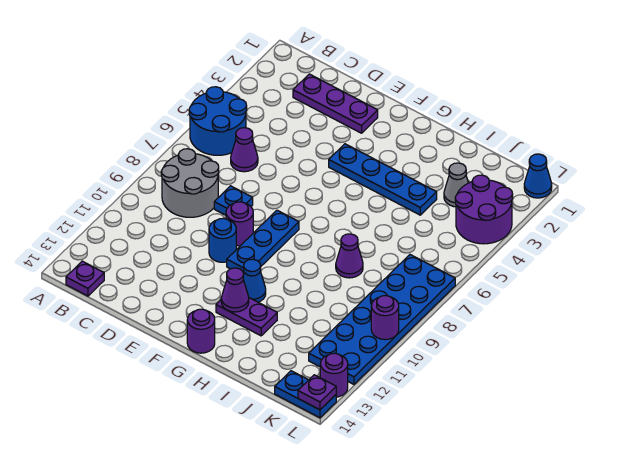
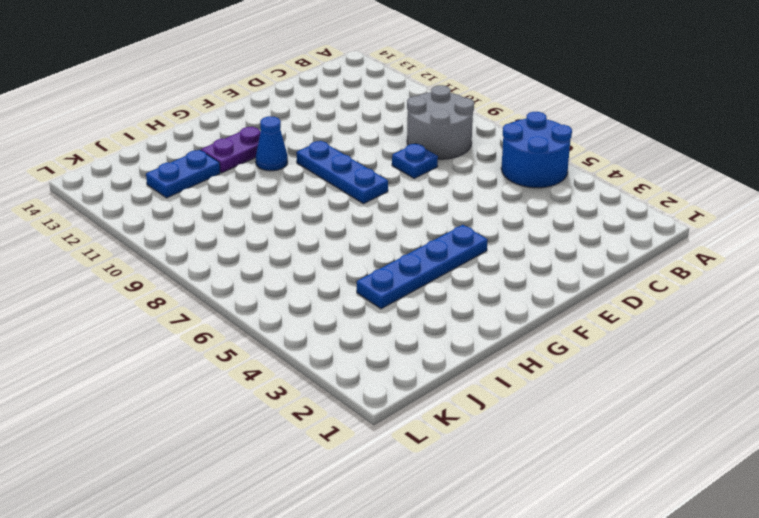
blue 1x2 plate [146,150,220,198] -> blue 1x2 plate moved to [275,371,336,418]
none -> purple 1x1 plate [66,261,104,296]
none -> purple 1x3 plate [293,74,378,133]
none -> purple 1x1 cone [231,128,258,172]

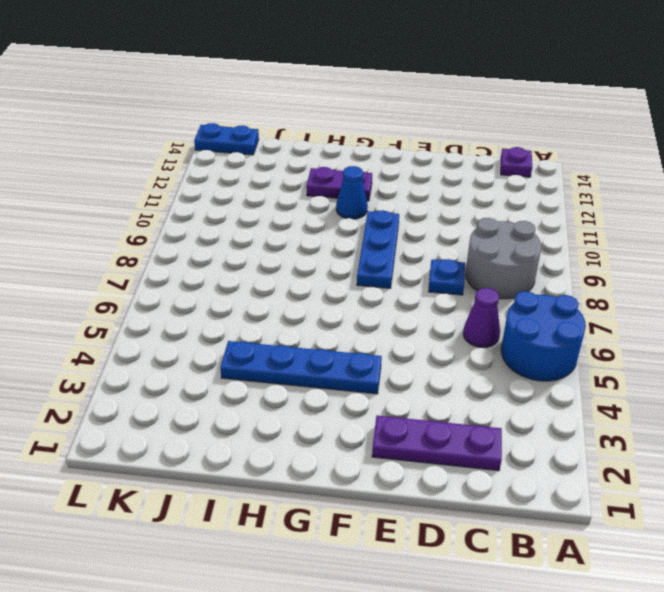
none -> purple 1x1 round brick [226,202,253,246]
none -> blue 1x1 round brick [209,218,236,262]
none -> purple 1x1 round brick [187,309,215,353]

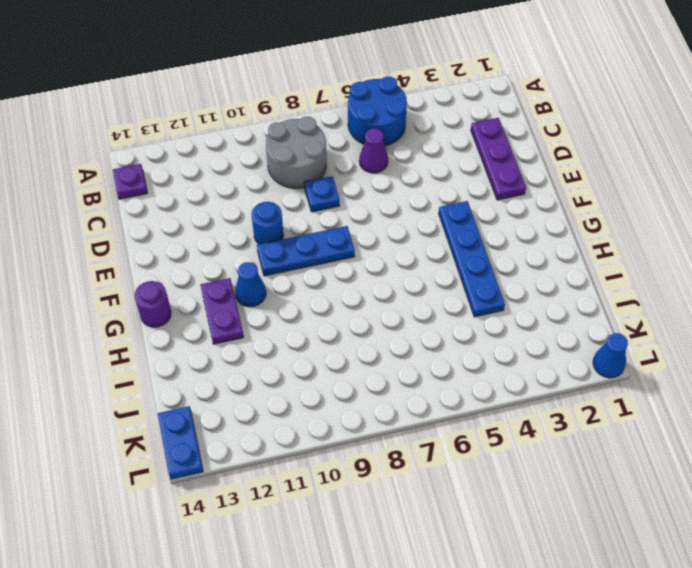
none -> purple 1x1 round brick [226,202,253,246]
none -> purple 1x1 cone [336,234,363,278]
none -> grey 1x1 cone [444,163,468,207]

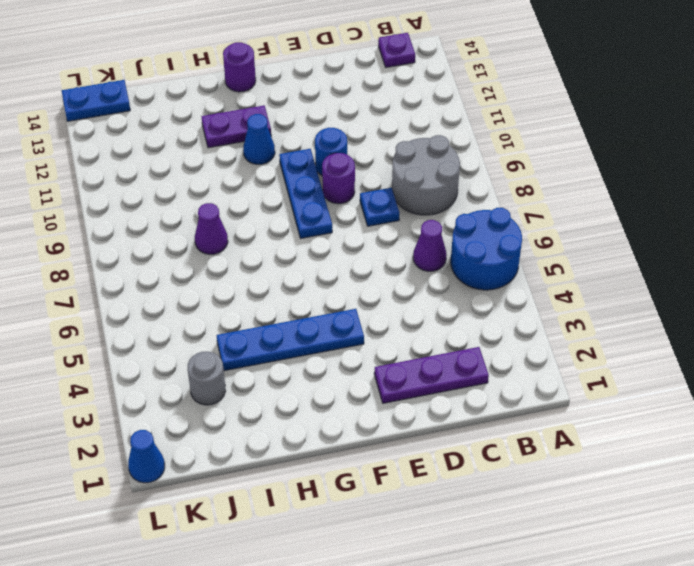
grey 1x1 round brick [188,351,226,405] -> grey 1x1 cone [444,163,468,207]
none -> purple 2x2 round brick [455,175,513,244]
none -> blue 2x6 plate [309,255,455,384]
none -> purple 1x1 round brick [320,353,348,397]

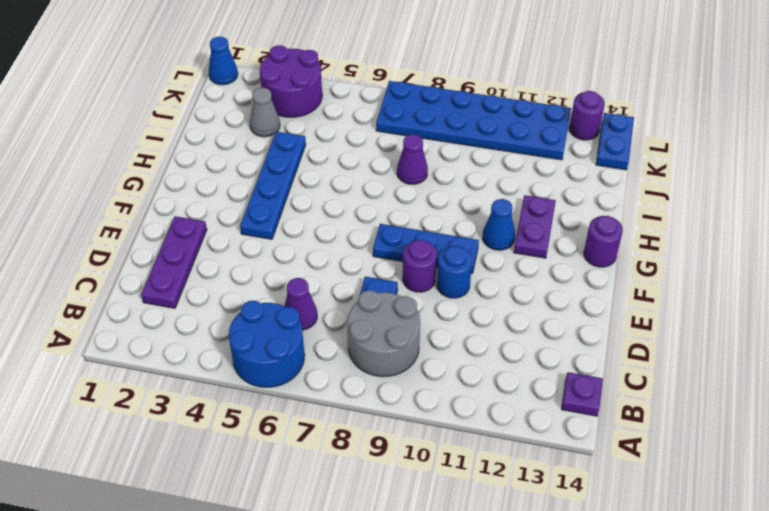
none -> purple 1x1 cone [221,268,249,312]
none -> purple 1x1 round brick [371,296,399,340]
none -> purple 1x1 plate [298,375,336,410]

